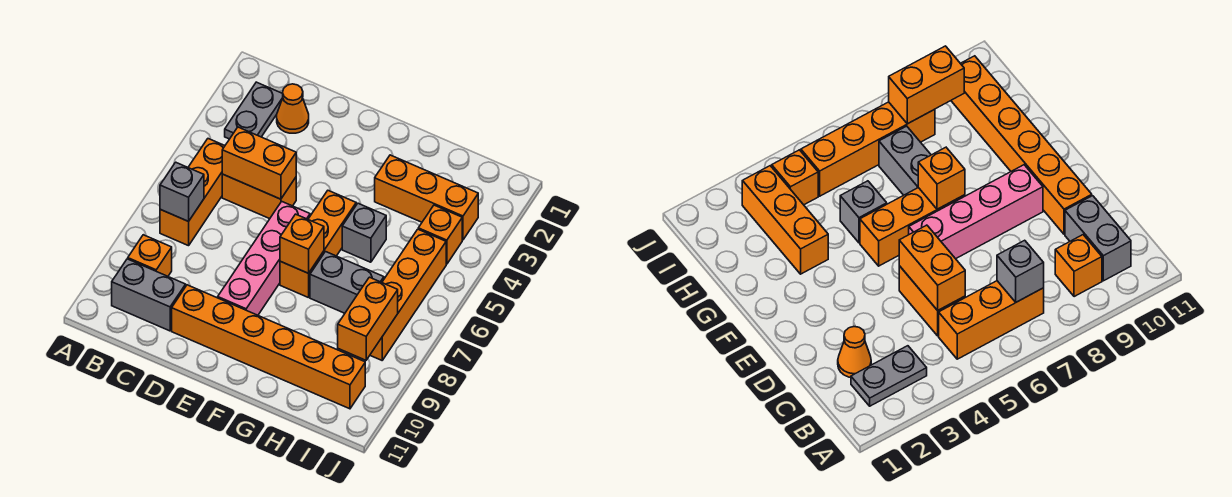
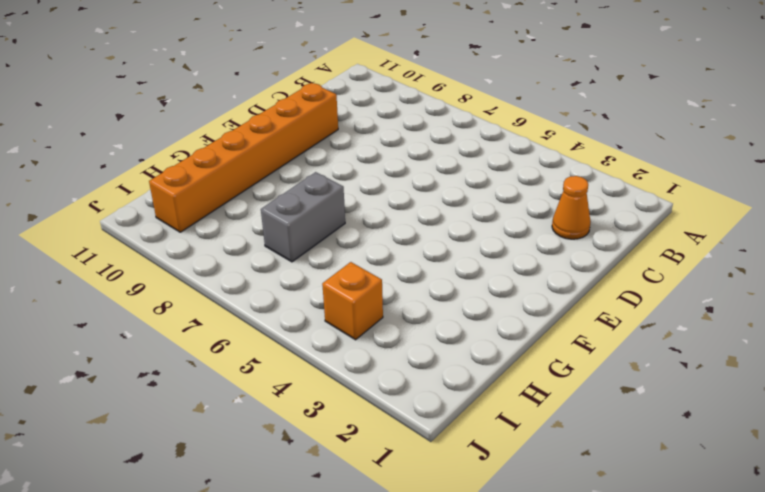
none -> grey 1x2 plate [225,82,283,139]
none -> orange 1x3 brick [160,139,225,246]
none -> orange 1x1 brick [128,235,172,276]

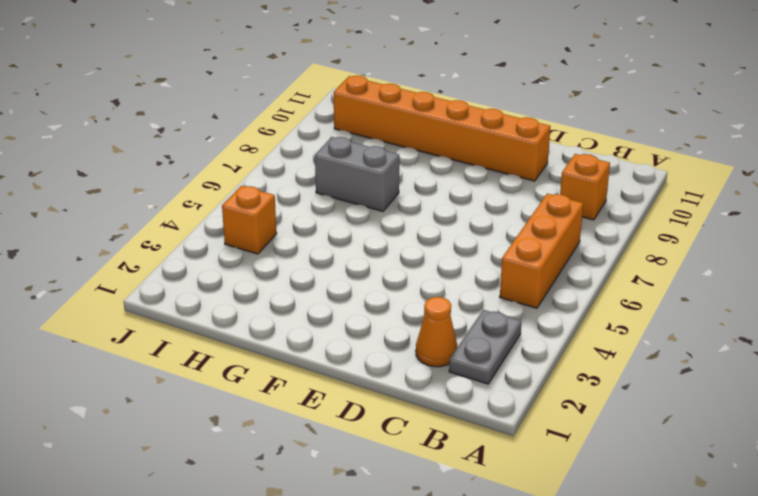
none -> grey 1x2 brick [112,259,186,331]
none -> orange 1x2 brick [222,174,296,219]
none -> pink 1x4 brick [218,202,310,315]

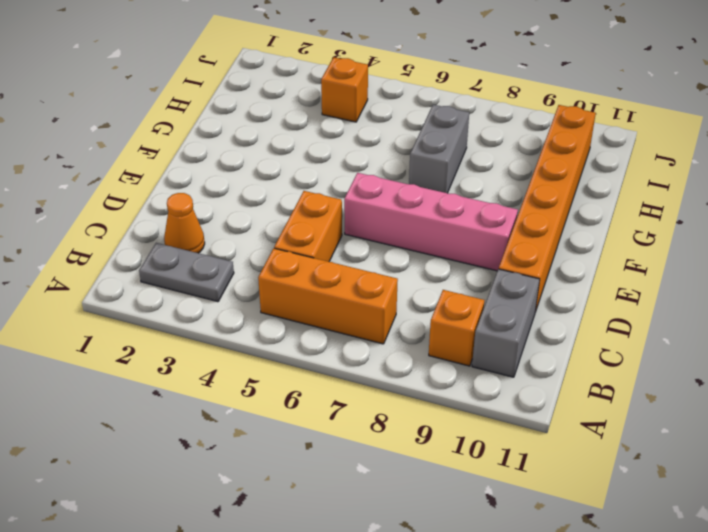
none -> orange 1x3 brick [280,191,356,298]
none -> orange 1x3 brick [375,155,478,240]
none -> grey 1x1 brick [342,203,386,262]

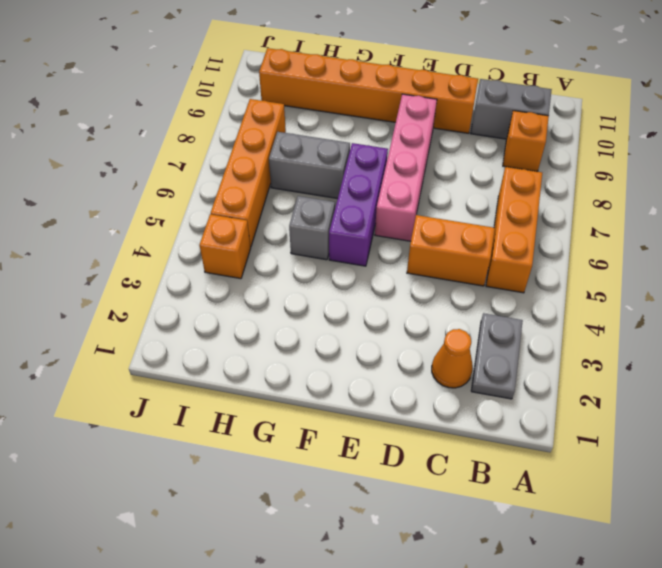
purple 1x3 brick [329,143,388,266] -> orange 1x3 brick [280,191,356,298]
none -> orange 1x3 brick [375,155,478,240]
none -> grey 1x1 brick [160,162,204,221]
none -> orange 1x2 brick [222,127,296,199]

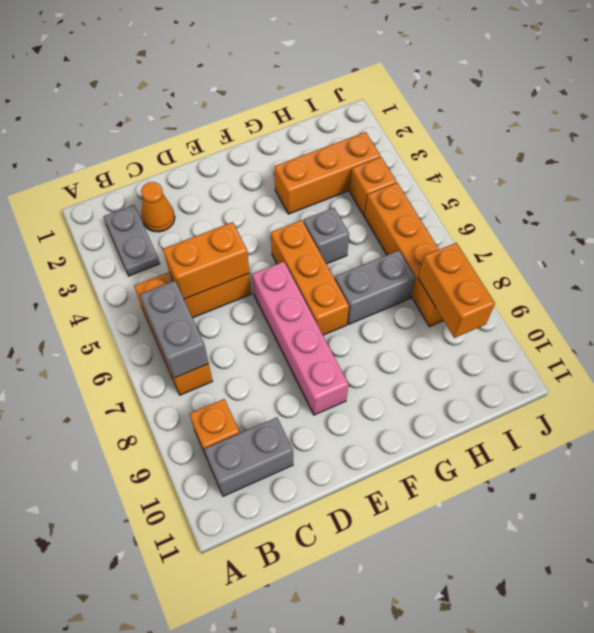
grey 1x2 brick [140,281,209,378] -> grey 1x1 brick [160,162,204,221]
none -> orange 1x6 brick [172,285,365,409]
none -> orange 1x1 brick [280,214,324,273]

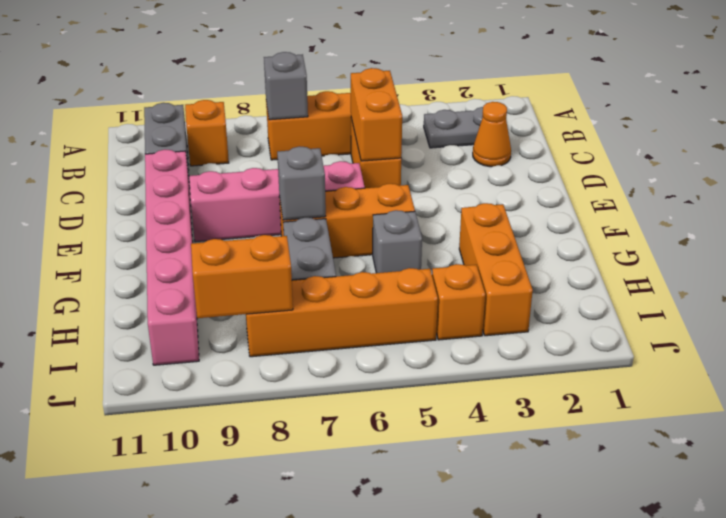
pink 1x6 brick [145,150,199,365] -> orange 1x6 brick [172,285,365,409]
grey 1x1 brick [277,146,326,220] -> orange 1x1 brick [280,214,324,273]

